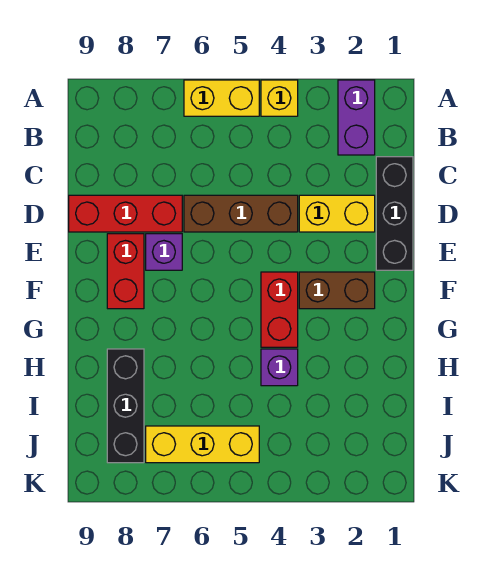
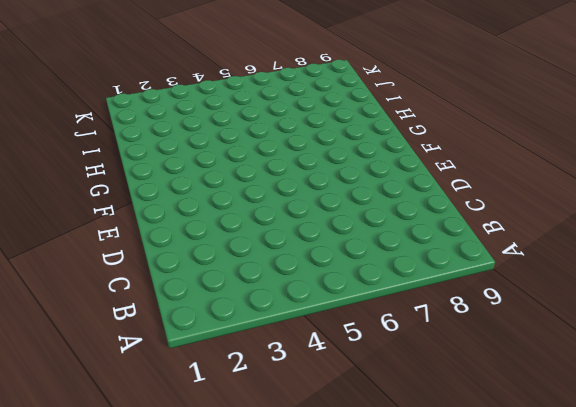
none -> purple 1x2 brick [338,80,375,155]
none -> yellow 1x1 brick [261,80,298,116]
none -> yellow 1x2 brick [184,80,259,116]

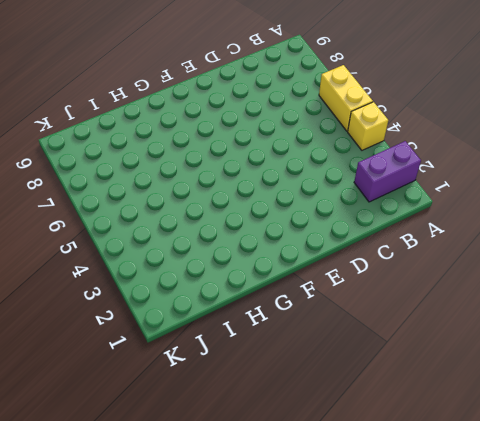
none -> black 1x3 brick [376,157,413,270]
none -> yellow 1x2 brick [299,195,375,232]
none -> brown 1x3 brick [184,195,298,232]

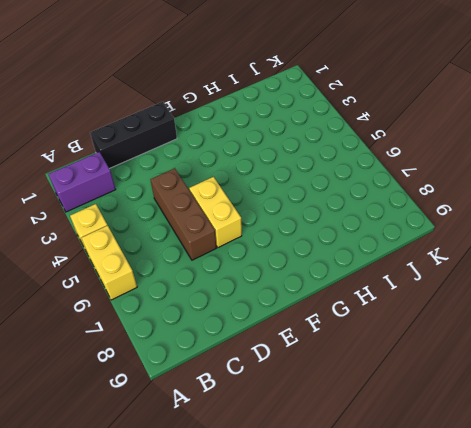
yellow 1x2 brick [189,177,242,247] -> yellow 1x2 brick moved to [299,195,375,232]
none -> red 1x3 brick [69,195,182,232]
none -> purple 1x1 brick [146,234,182,270]
none -> red 1x2 brick [107,234,144,309]

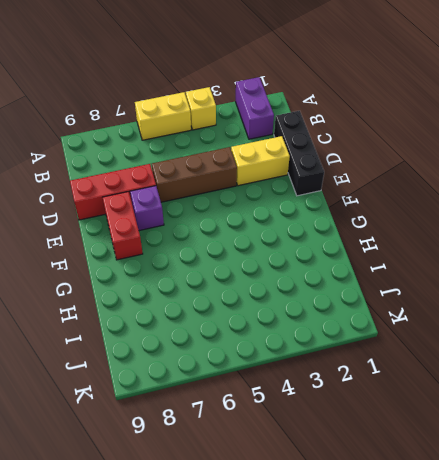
none -> brown 1x2 brick [299,272,375,309]
none -> red 1x2 brick [261,272,298,347]
none -> purple 1x1 brick [261,349,298,386]

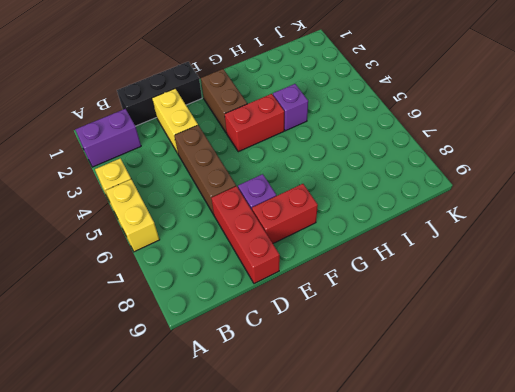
none -> black 1x3 brick [107,349,144,463]
none -> yellow 1x3 brick [146,426,259,463]

